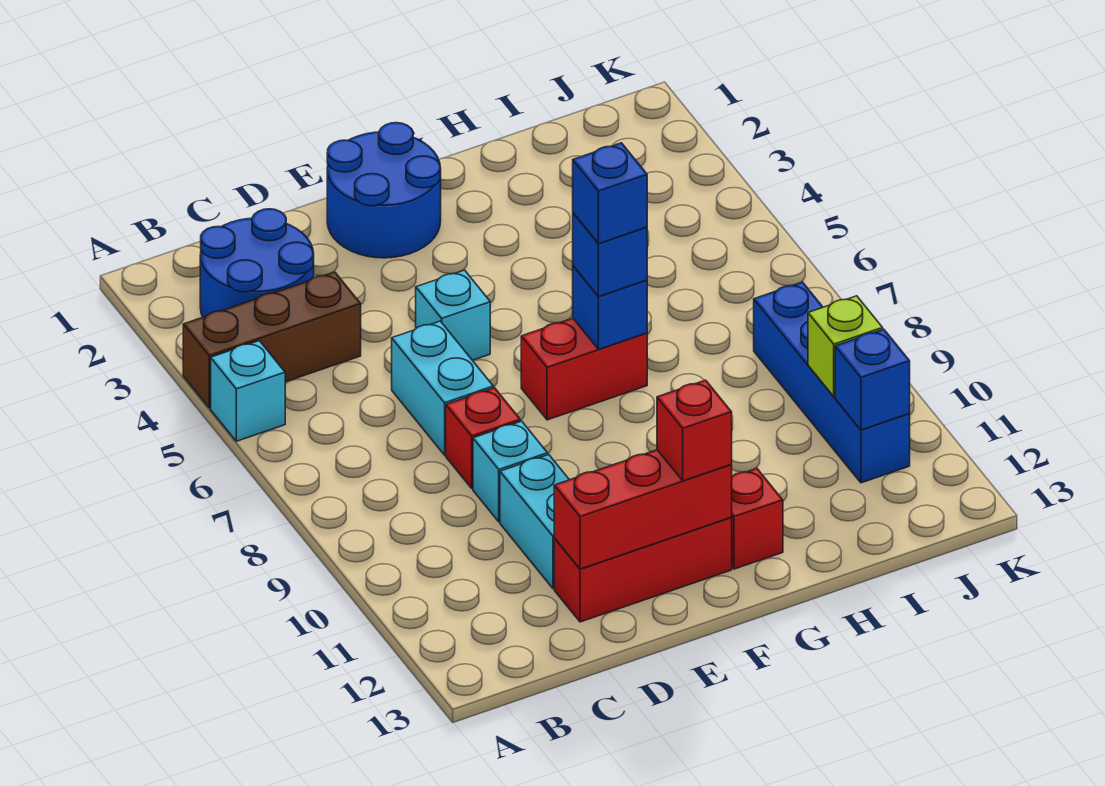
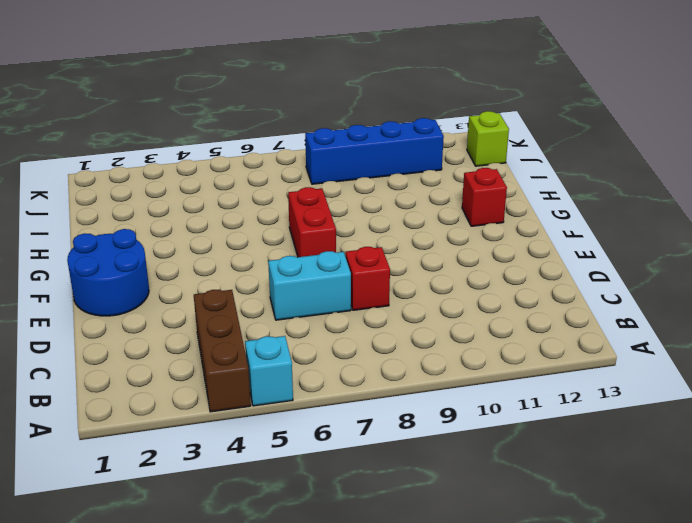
lime 1x1 brick [467,111,509,166] -> lime 1x1 brick moved to [808,296,883,397]
none -> blue 2x2 round brick [200,209,314,317]
none -> cyan 1x1 brick [473,421,548,522]
none -> cyan 1x2 brick [500,455,569,589]

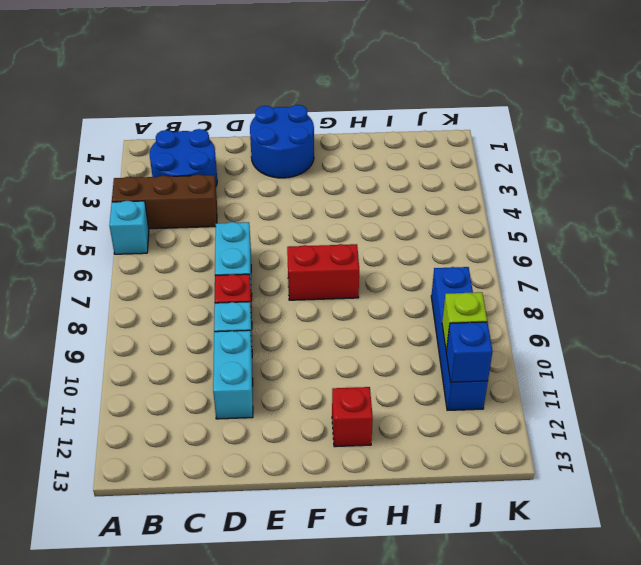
none -> red 1x3 brick [554,518,732,622]
none -> cyan 1x1 brick [416,270,490,360]
none -> red 1x3 brick [554,450,732,569]

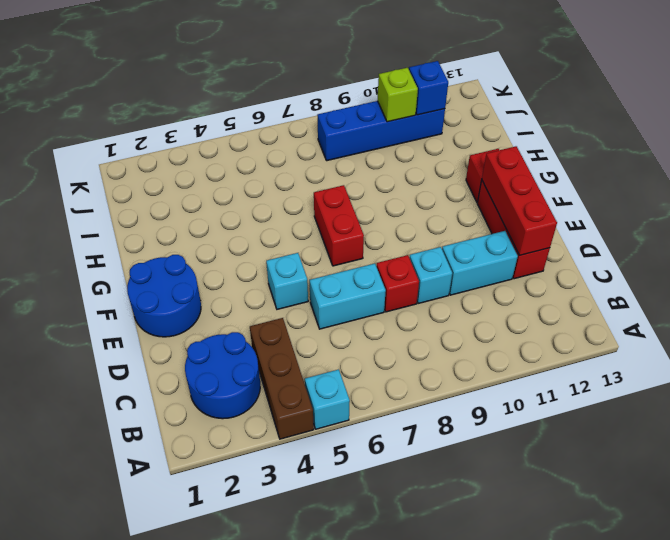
none -> blue 1x1 brick [573,266,647,349]
none -> red 1x1 brick [657,380,732,481]
none -> blue 1x1 brick [573,213,647,296]

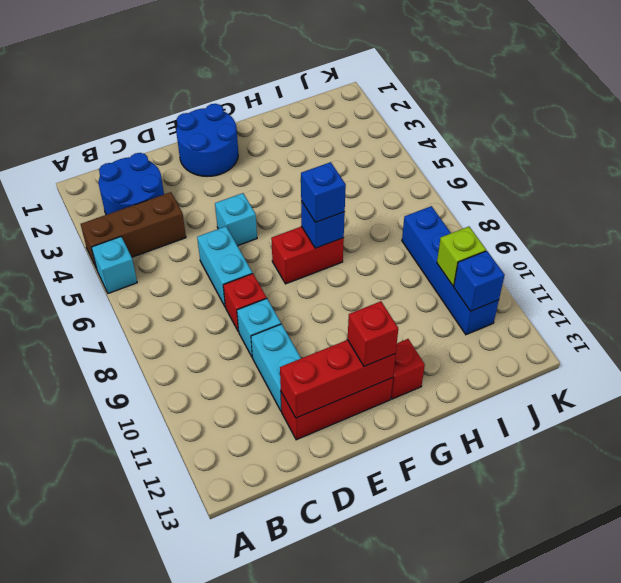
none -> blue 1x1 brick [573,143,647,244]

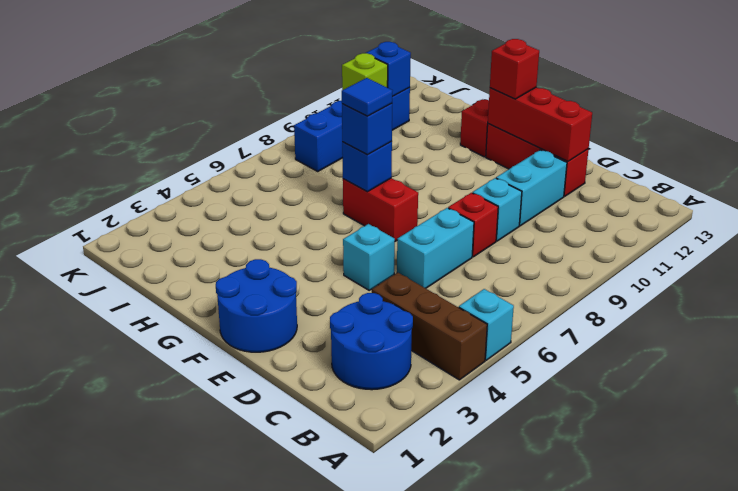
blue 1x1 tile [342,78,393,116] -> blue 1x1 brick [573,143,647,244]

